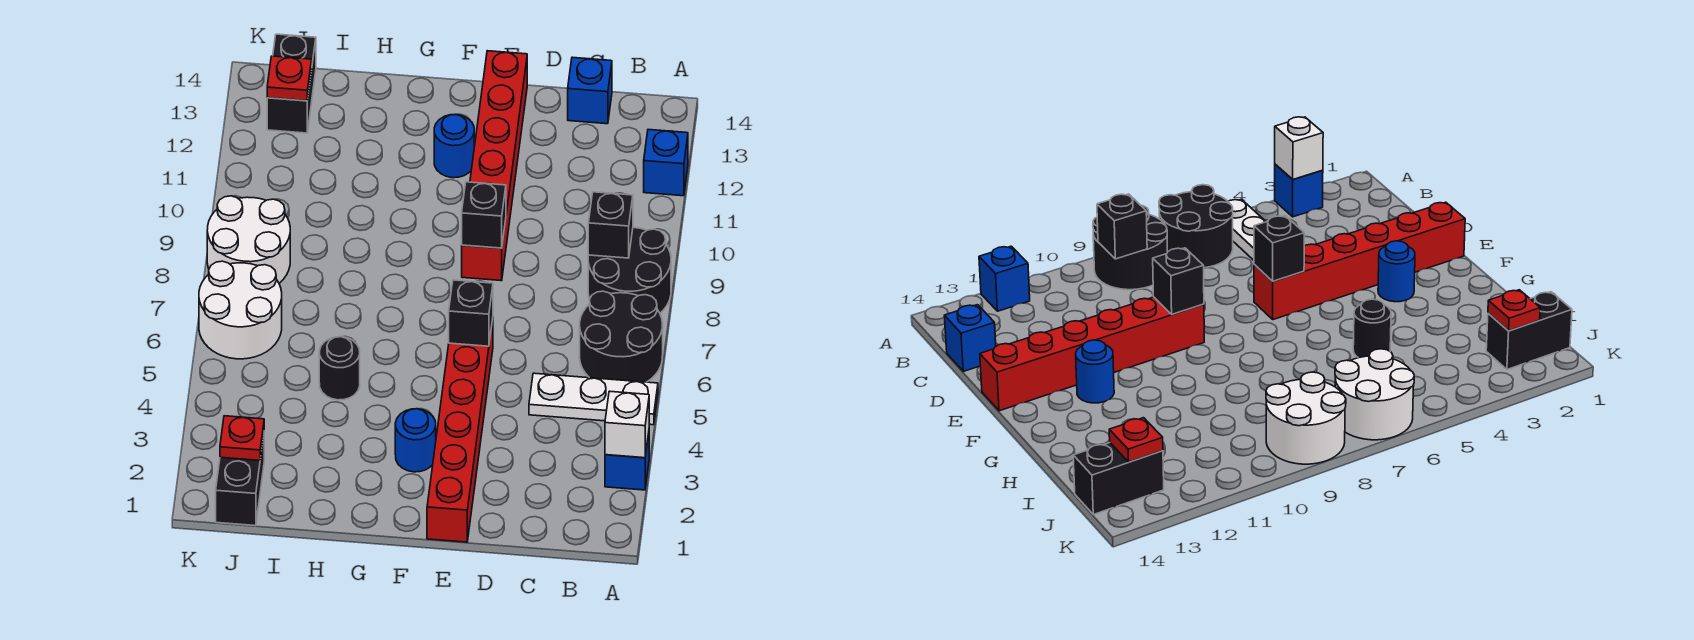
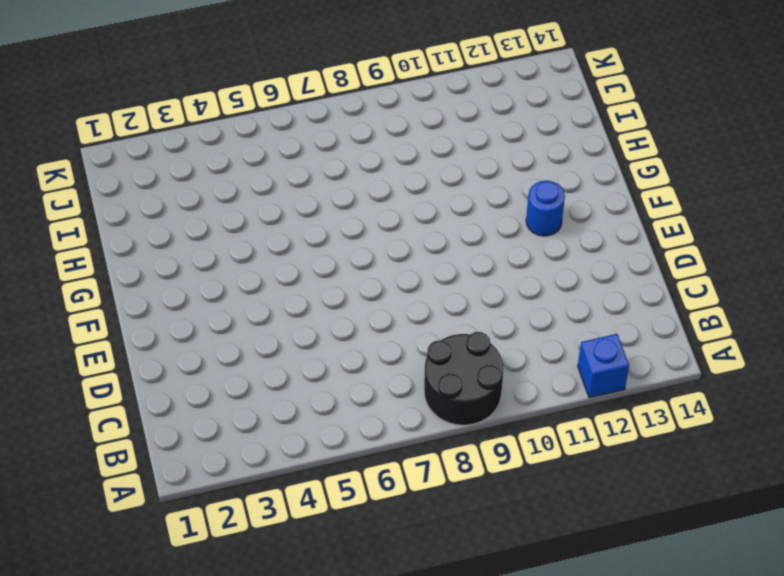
none -> blue 1x1 brick [605,433,649,490]
none -> white 1x3 plate [529,373,658,425]
none -> black 2x2 round brick [580,291,663,382]

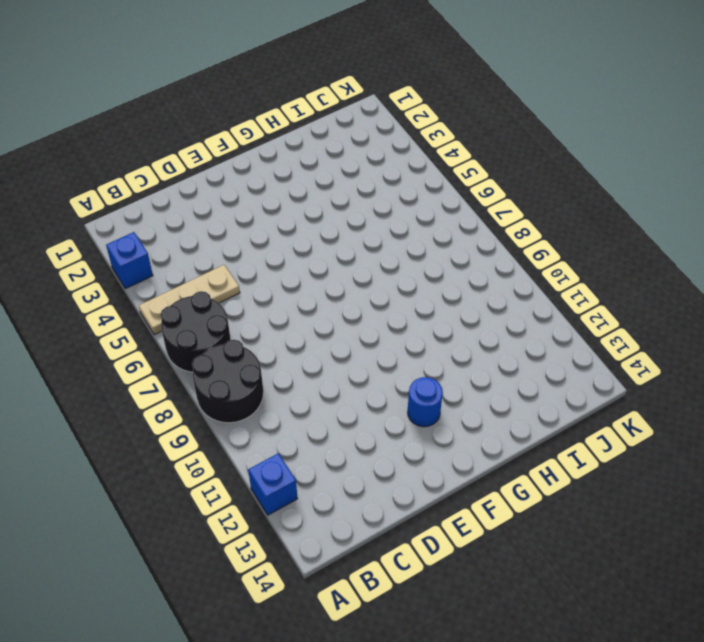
tan 1x3 plate [139,265,240,335] -> white 1x3 plate [529,373,658,425]
none -> blue 1x1 brick [568,57,612,124]
none -> red 1x6 brick [427,319,493,542]
none -> red 1x6 brick [462,51,527,281]

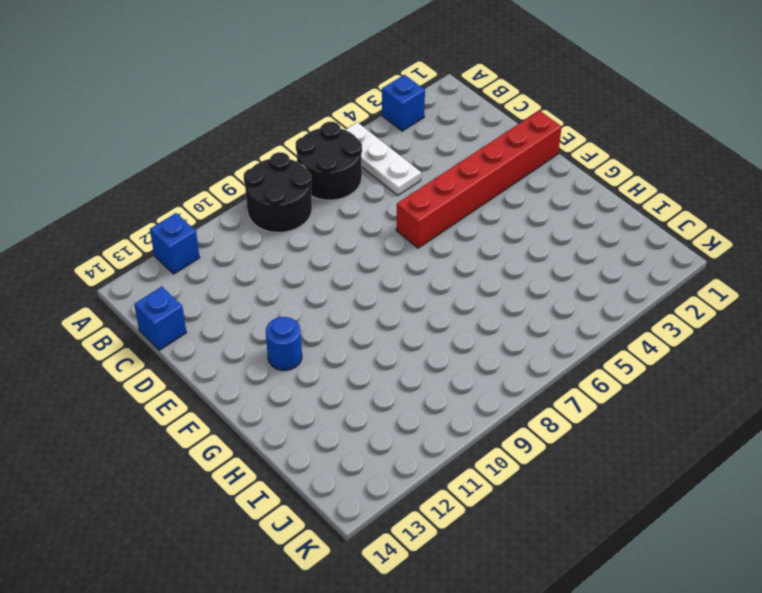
none -> red 1x6 brick [462,51,527,281]
none -> blue 1x1 round brick [395,409,436,472]
none -> black 1x1 round brick [319,337,360,400]

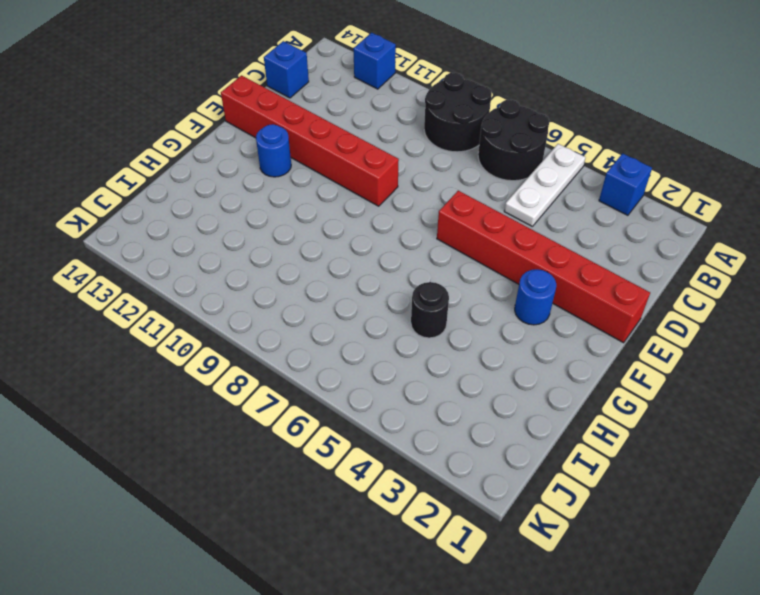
none -> black 1x2 brick [216,435,264,526]
none -> white 2x2 round brick [199,261,282,359]
none -> white 2x2 round brick [207,196,290,283]

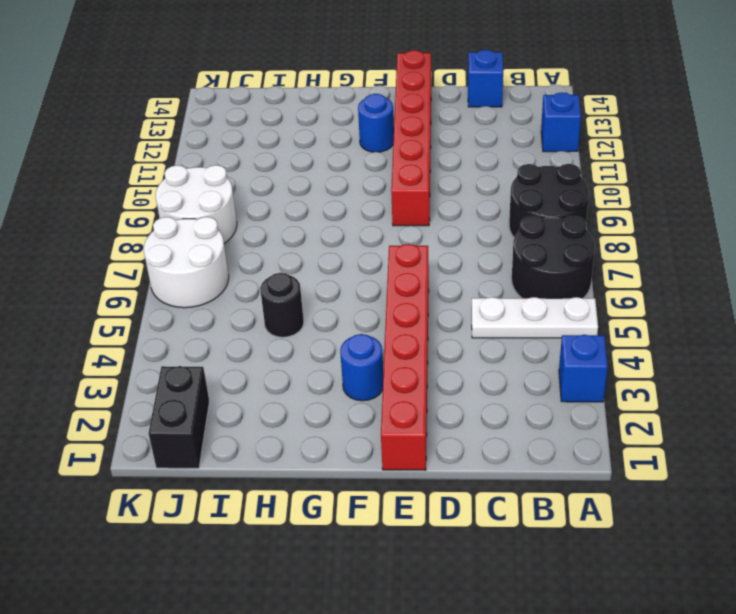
none -> black 1x2 brick [267,34,316,133]
none -> white 1x1 brick [605,391,649,458]
none -> black 1x1 brick [588,192,633,258]

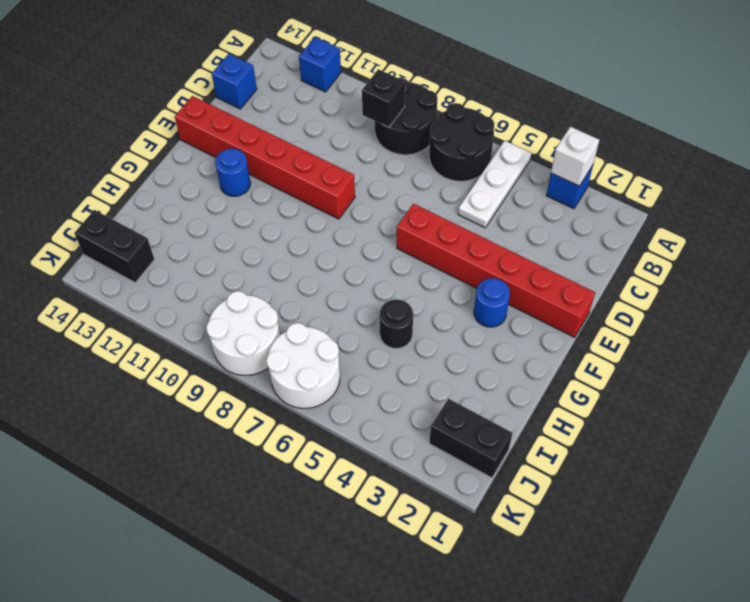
none -> black 1x1 brick [449,280,493,346]
none -> black 1x1 brick [462,182,506,248]
none -> red 1x1 plate [220,416,264,460]

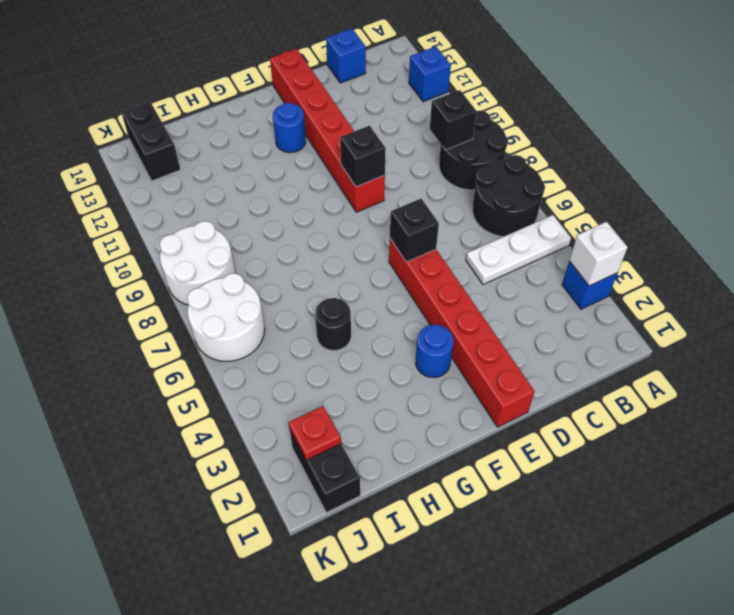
none -> red 1x1 plate [267,56,312,101]

